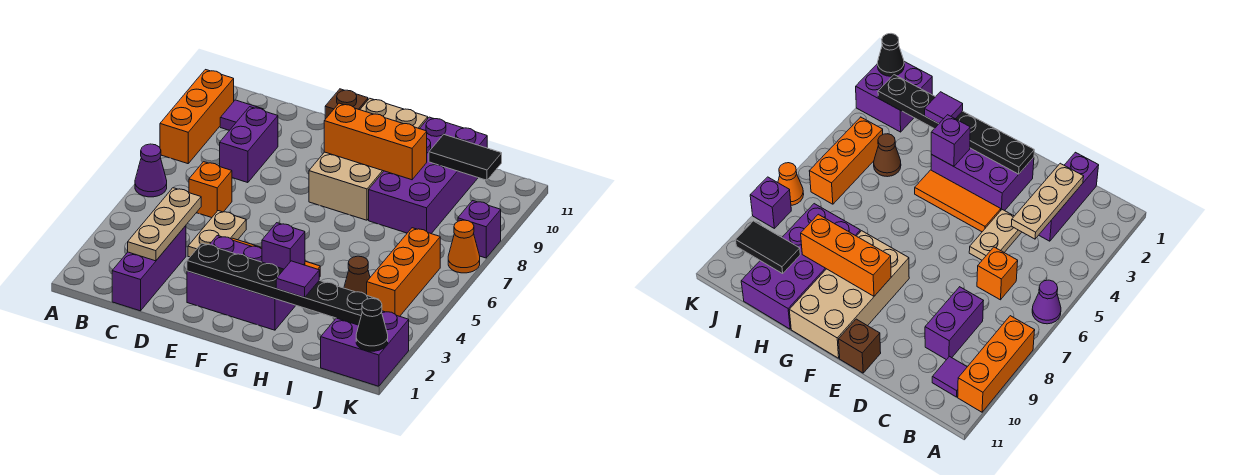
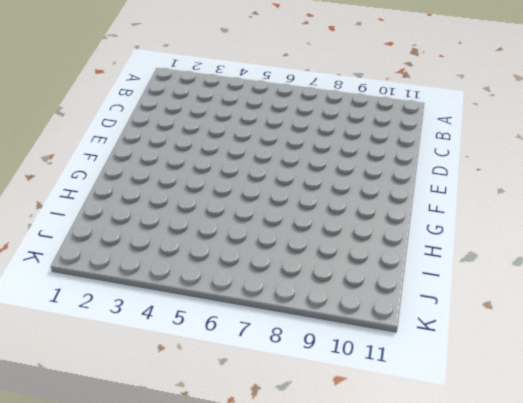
none -> purple 1x1 cone [135,144,167,197]
none -> orange 1x3 brick [160,70,234,164]
none -> purple 1x1 tile [220,100,263,130]

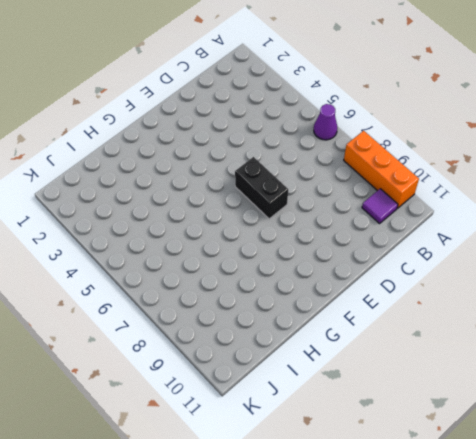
black 1x2 brick [235,157,288,219] -> none
none -> purple 1x3 brick [112,226,186,311]
none -> orange 1x1 brick [189,162,232,218]
none -> purple 1x2 brick [220,107,278,183]

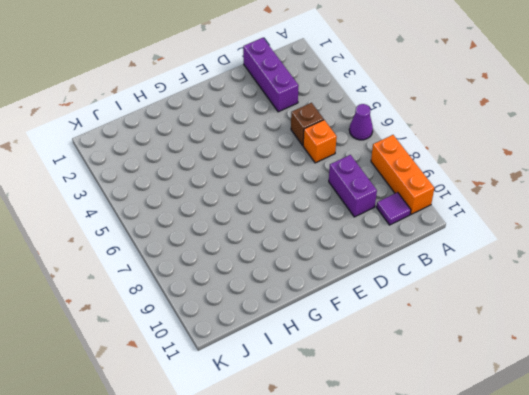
brown 1x1 brick [291,103,324,145] -> brown 1x1 brick moved to [325,89,368,119]
none -> tan 1x2 plate [188,211,246,257]
none -> purple 2x3 brick [187,236,305,330]
none -> orange 1x3 tile [915,170,1001,232]

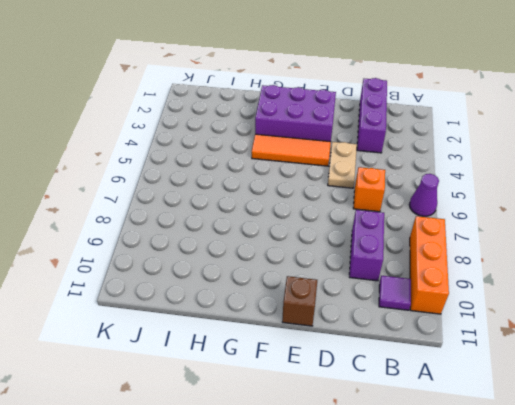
none -> tan 2x4 brick [309,98,428,220]
none -> purple 2x4 brick [369,117,487,234]
none -> brown 1x1 cone [344,256,370,295]

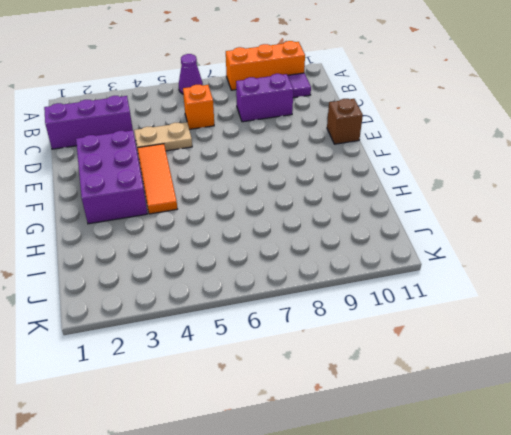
none -> tan 2x4 brick [309,98,428,220]
none -> purple 2x4 brick [369,117,487,234]
none -> brown 1x1 cone [344,256,370,295]

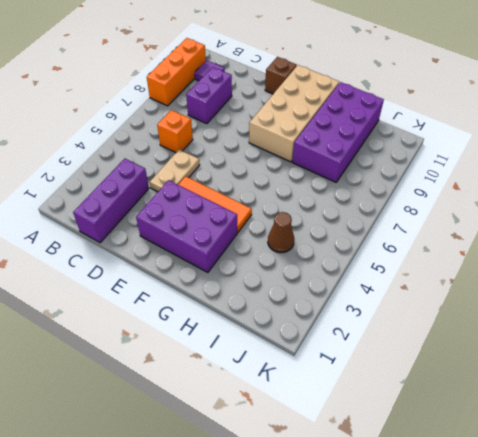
none -> purple 1x1 cone [135,144,167,197]
none -> purple 2x2 brick [321,311,409,386]
none -> orange 1x3 brick [367,228,440,316]

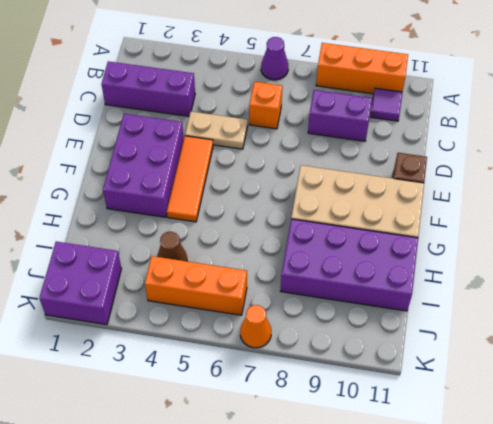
none -> purple 1x1 brick [458,201,501,258]
none -> tan 1x3 plate [128,188,201,261]
none -> black 1x6 plate [187,243,379,325]

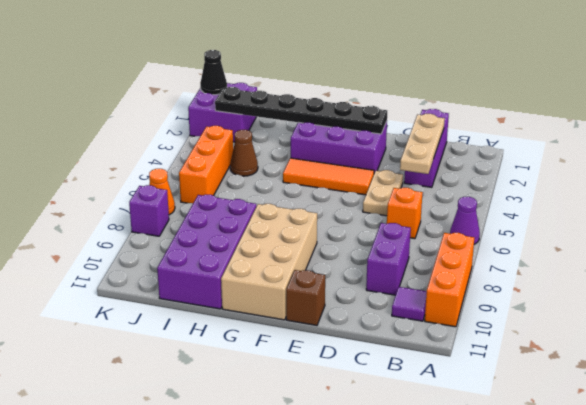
none -> orange 1x3 brick [324,103,427,180]
none -> purple 1x1 brick [262,223,305,269]
none -> black 1x2 tile [429,134,502,180]

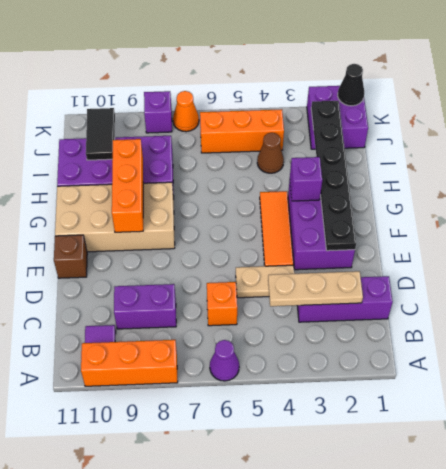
none -> purple 1x1 tile [276,261,319,297]

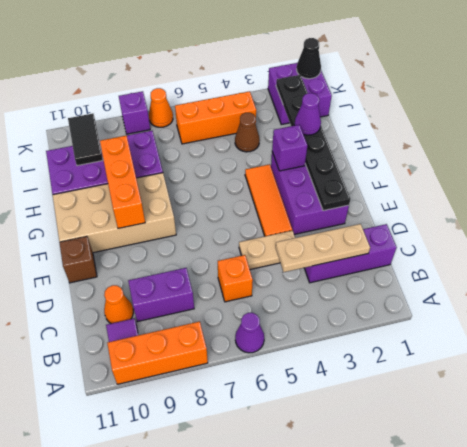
orange 1x1 cone [104,285,133,323] -> none
purple 1x1 cone [295,93,321,135] -> purple 1x1 tile [276,261,319,297]

